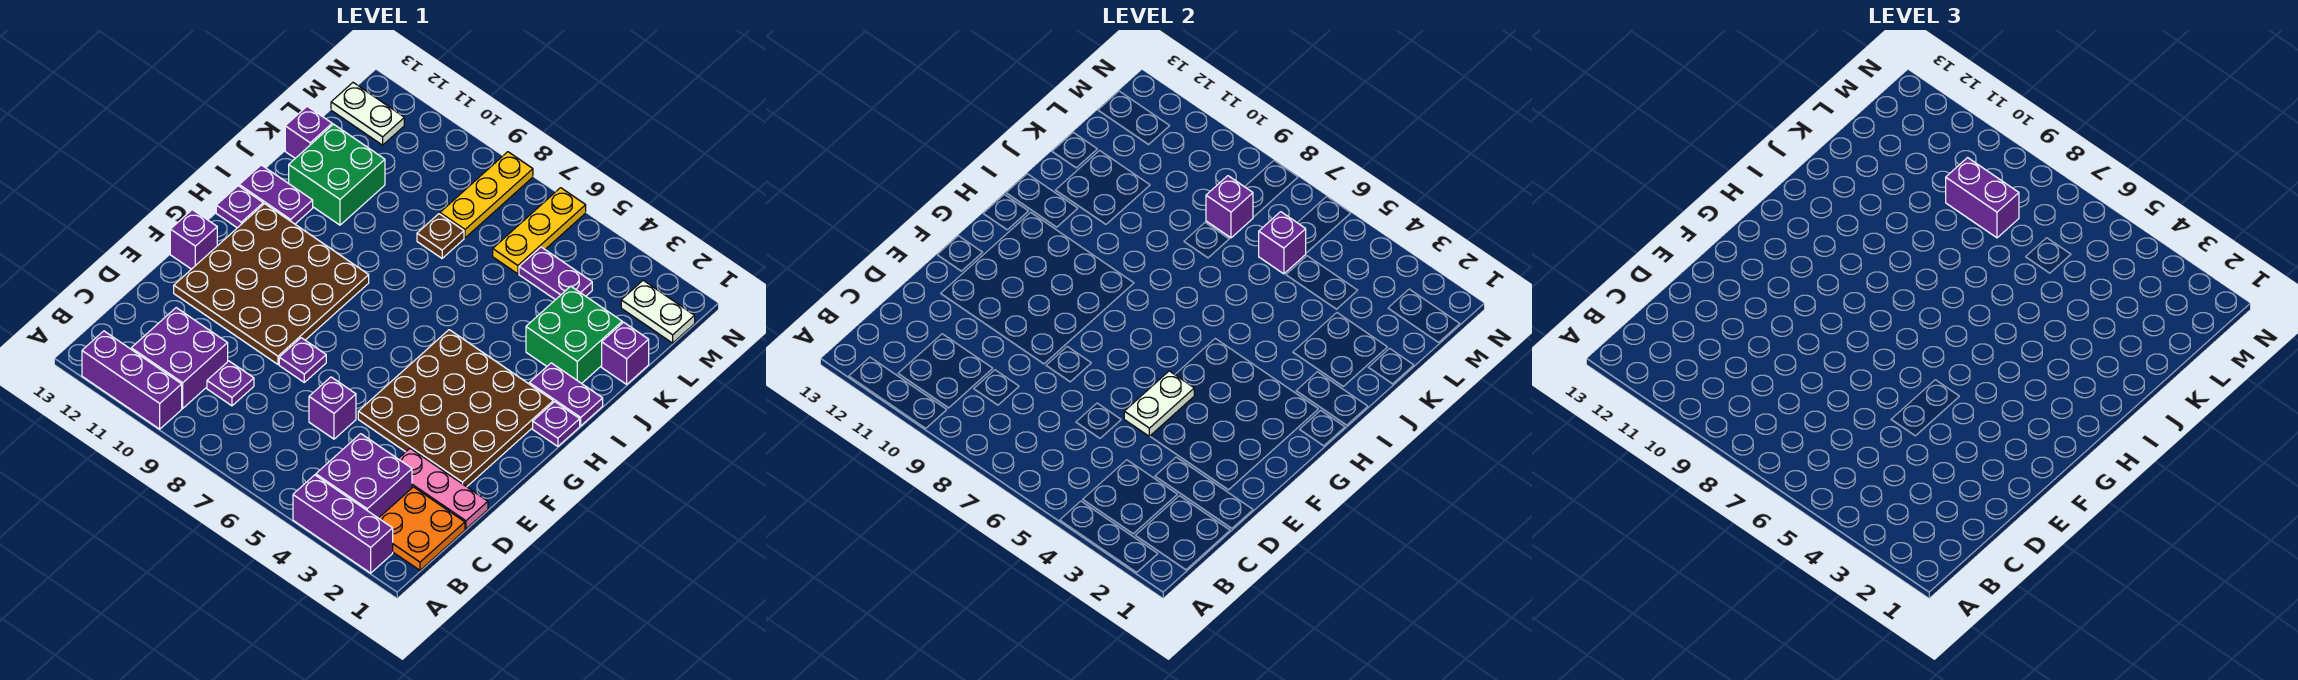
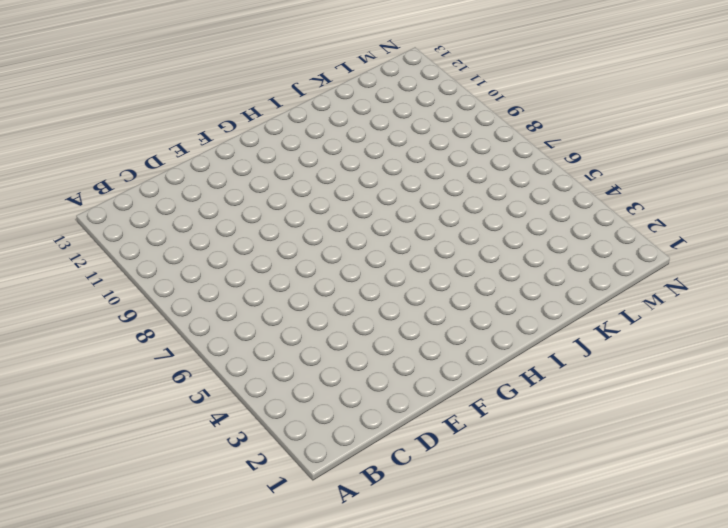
none -> purple 1x3 brick [293,475,393,573]
none -> purple 1x3 brick [82,331,182,429]
none -> orange 2x2 plate [379,487,465,570]
none -> purple 2x2 brick [316,434,412,518]

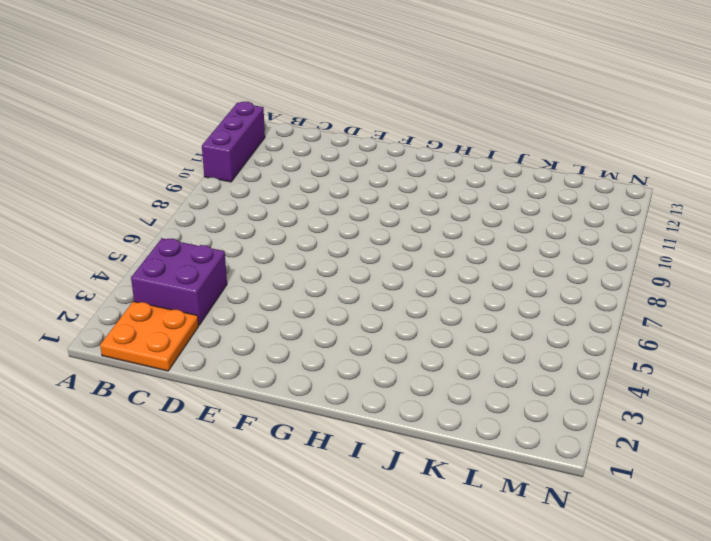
none -> purple 1x3 brick [293,475,393,573]
none -> purple 2x2 brick [131,308,228,408]
none -> purple 1x1 plate [207,361,254,406]
none -> pink 1x3 plate [399,448,488,529]

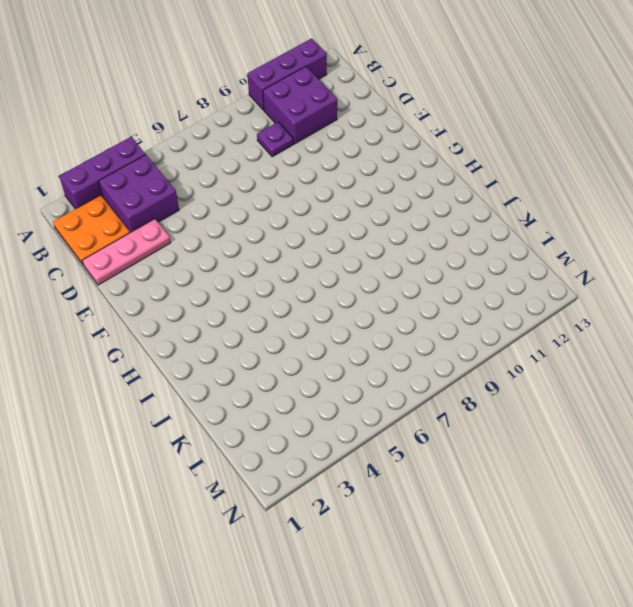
none -> purple 1x1 brick [309,377,356,439]
none -> brown 4x4 plate [358,330,553,487]
none -> purple 1x1 plate [279,338,326,382]
none -> brown 4x4 plate [174,204,369,364]

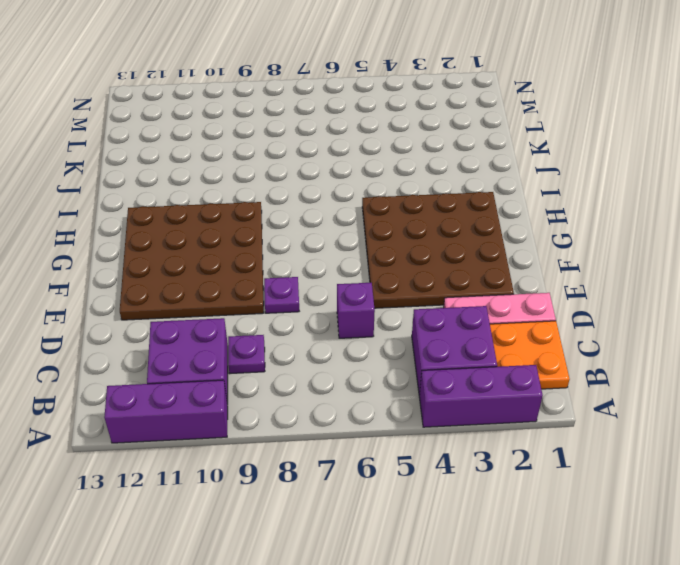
none -> purple 1x1 brick [170,210,217,269]
none -> purple 1x1 plate [533,402,580,446]
none -> purple 1x1 plate [216,186,263,228]
none -> purple 1x2 plate [529,363,603,426]

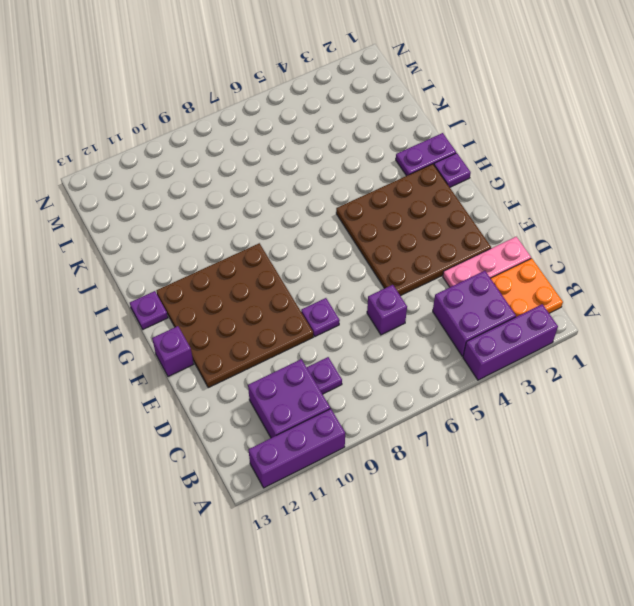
none -> purple 1x2 plate [239,165,313,224]
none -> green 2x2 brick [526,286,622,384]
none -> green 2x2 brick [289,124,385,225]
none -> purple 1x1 brick [602,322,649,384]

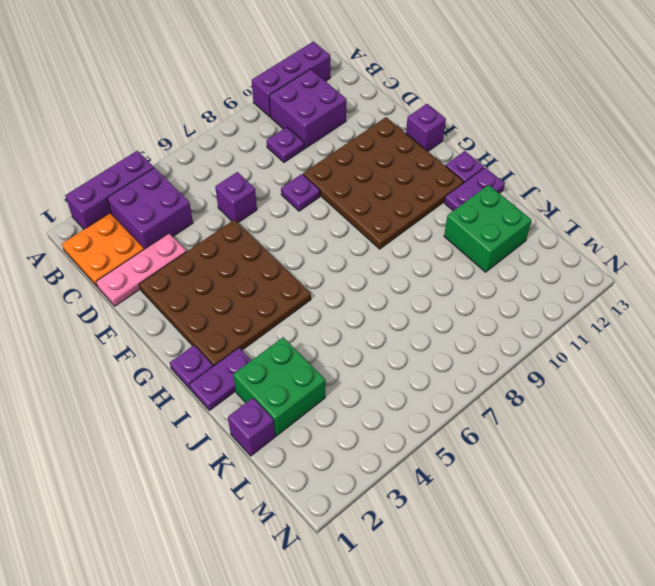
none -> brown 1x1 plate [417,214,464,258]
none -> purple 1x1 brick [285,106,332,158]
none -> purple 1x2 plate [519,247,592,300]
none -> yellow 1x3 plate [493,188,586,274]

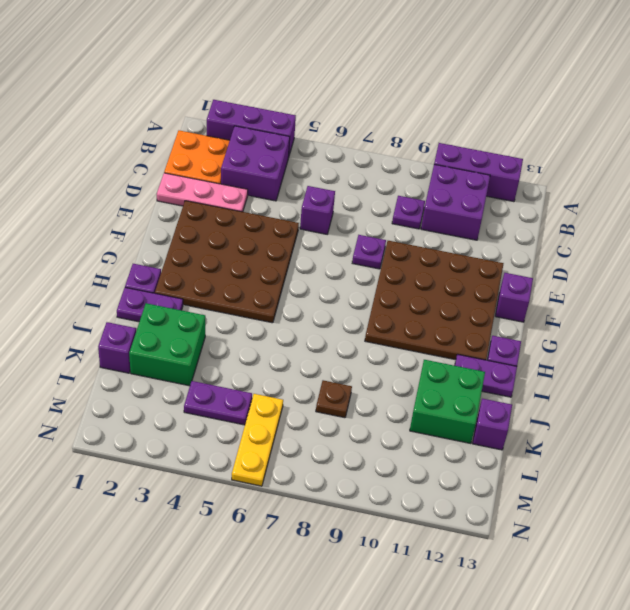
none -> yellow 1x3 plate [440,152,533,238]
none -> white 1x2 plate [621,280,695,343]
none -> white 1x2 plate [331,83,404,145]
none -> white 1x2 plate [1124,371,1194,436]

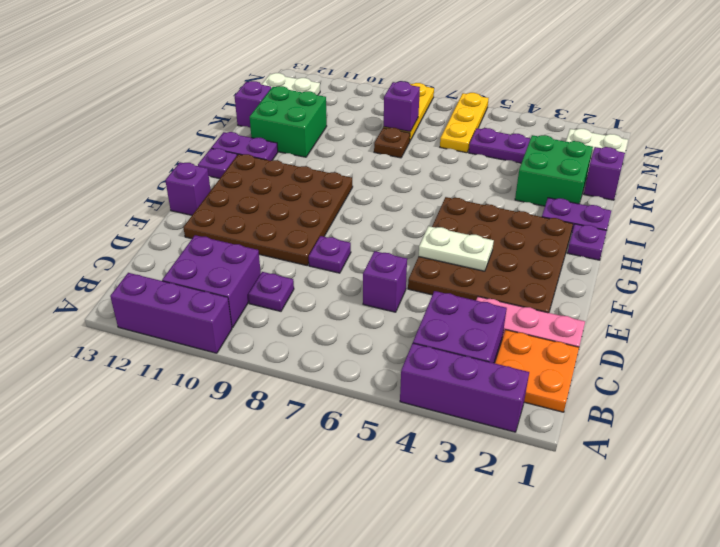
white 1x2 plate [419,226,494,271] -> white 1x2 plate turned to [1124,371,1194,436]
none -> purple 1x1 brick [1259,212,1306,274]
none -> purple 1x2 brick [1946,158,2019,238]

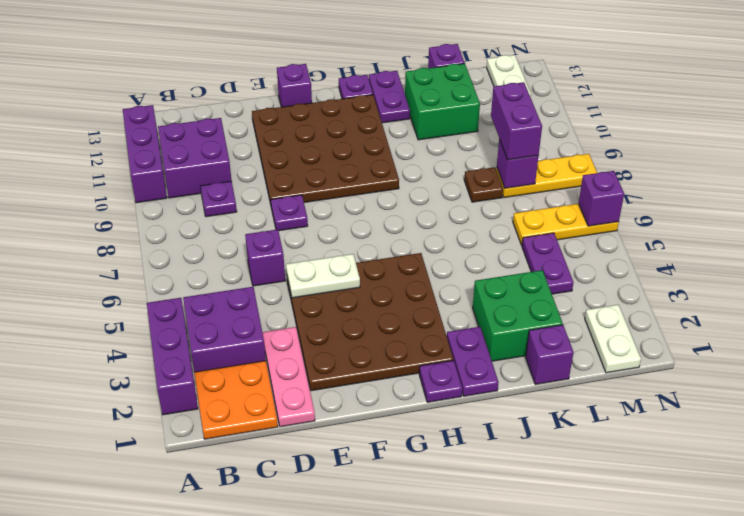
purple 1x1 brick [579,171,624,226] -> purple 1x1 brick moved to [1259,212,1306,274]

